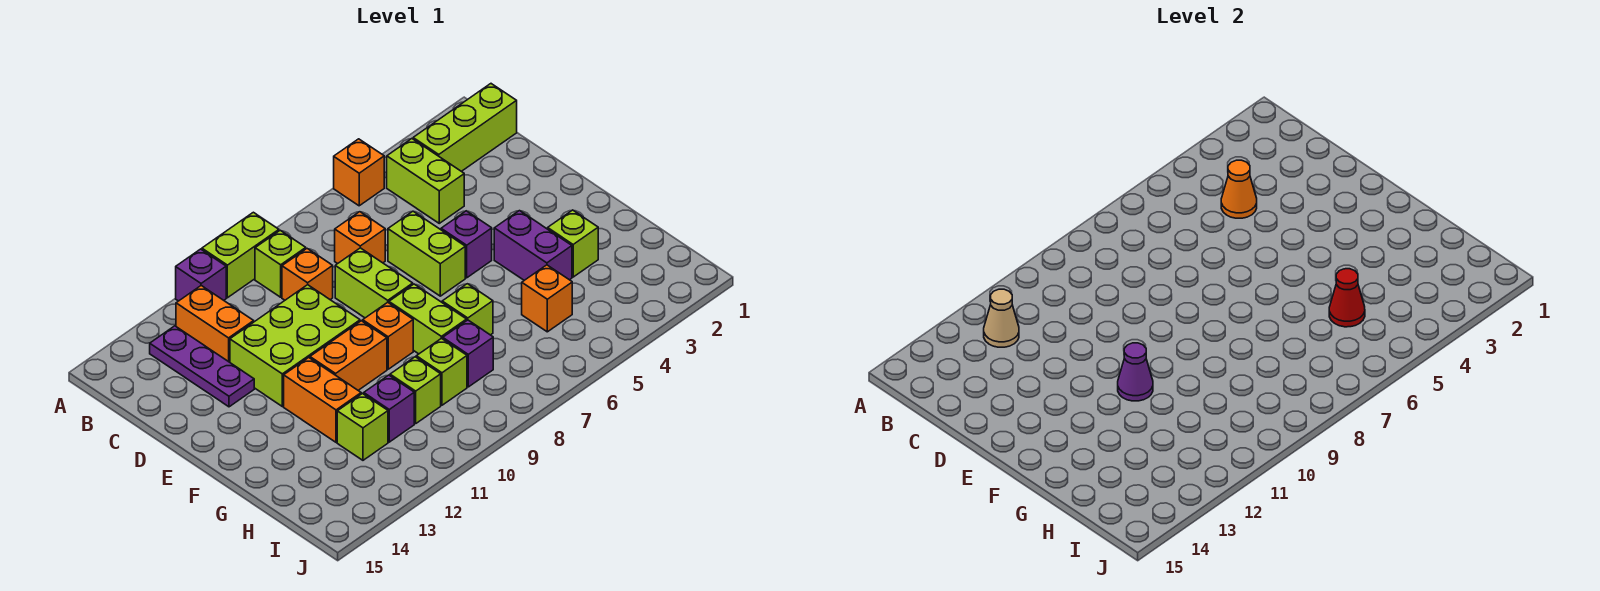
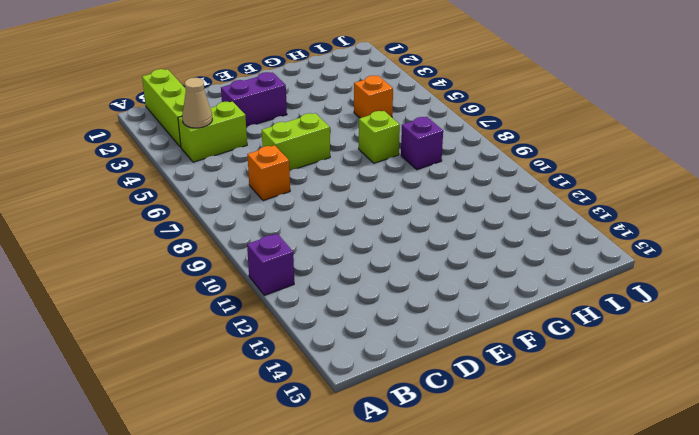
tan 1x1 cone [182,78,212,128] -> tan 1x1 cone moved to [984,289,1019,347]
purple 1x2 brick [221,72,287,127] -> purple 1x2 brick moved to [494,211,572,280]
none -> orange 1x1 brick [334,139,384,206]
none -> lime 1x2 brick [202,212,279,298]
none -> lime 1x1 brick [255,230,306,297]
none -> orange 1x2 brick [176,286,254,362]

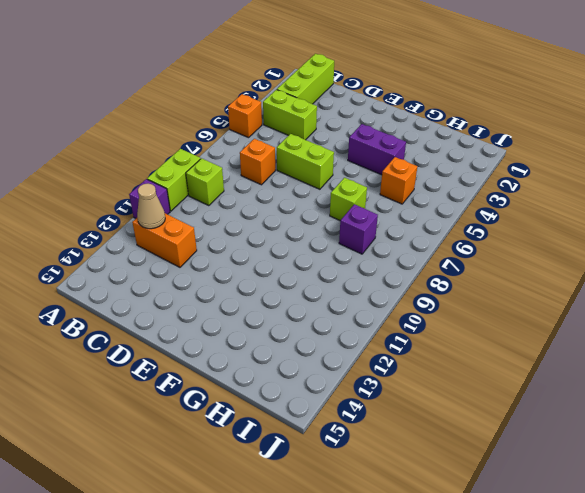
none -> purple 1x3 plate [150,326,254,407]
none -> orange 1x1 brick [282,249,333,300]
none -> lime 1x2 brick [335,248,413,318]
none -> lime 2x3 brick [230,285,360,406]

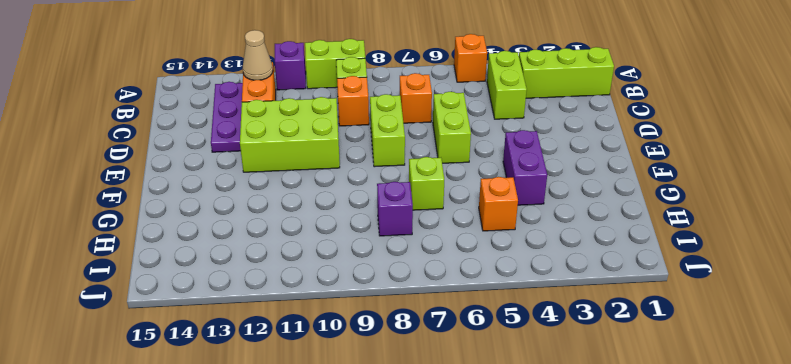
none -> purple 1x1 brick [441,211,492,278]
none -> lime 1x2 brick [389,284,467,354]
none -> orange 1x1 brick [363,302,413,369]
none -> orange 1x2 brick [310,321,387,390]

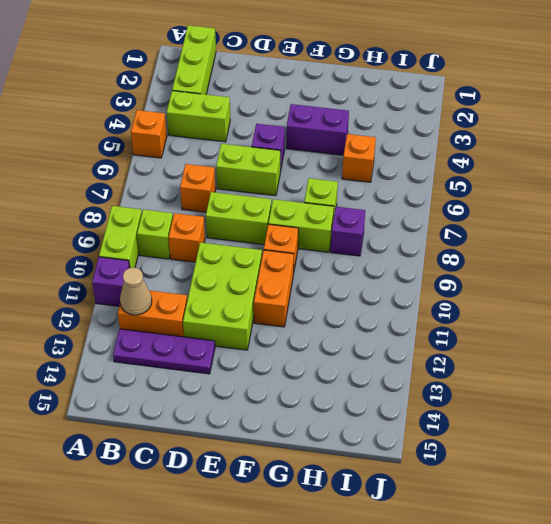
none -> orange 1x2 brick [284,358,361,442]
none -> lime 1x1 brick [548,210,598,277]
none -> lime 1x1 brick [416,338,467,405]
none -> lime 1x1 brick [390,357,441,424]

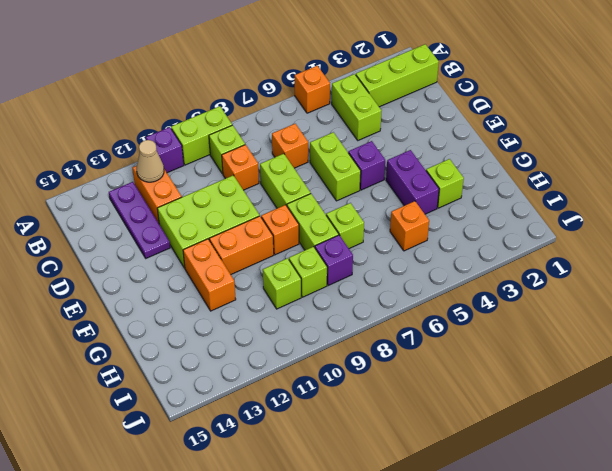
none -> purple 1x1 brick [364,375,414,442]
none -> lime 1x1 brick [337,394,388,460]
none -> orange 1x1 cone [1221,160,1257,218]
none -> purple 1x1 cone [1118,343,1153,401]

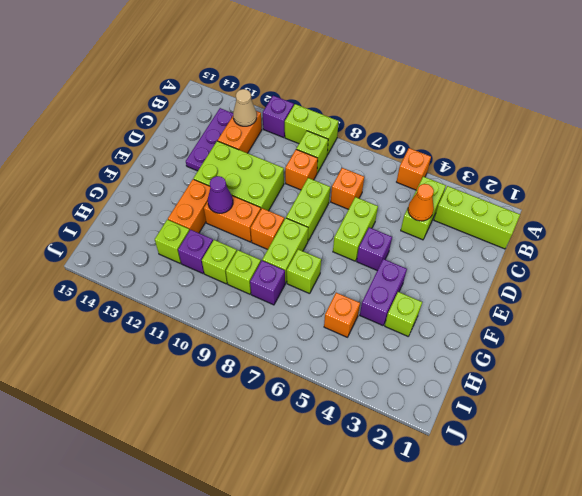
none -> red 1x1 cone [1329,269,1365,327]

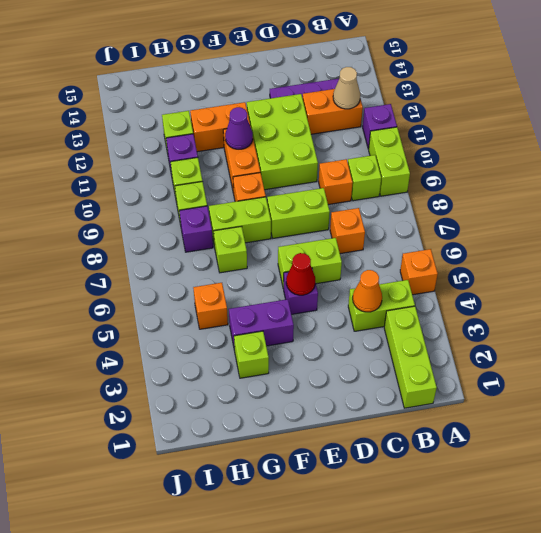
red 1x1 cone [286,253,315,295] -> red 1x1 cone moved to [1329,269,1365,327]

